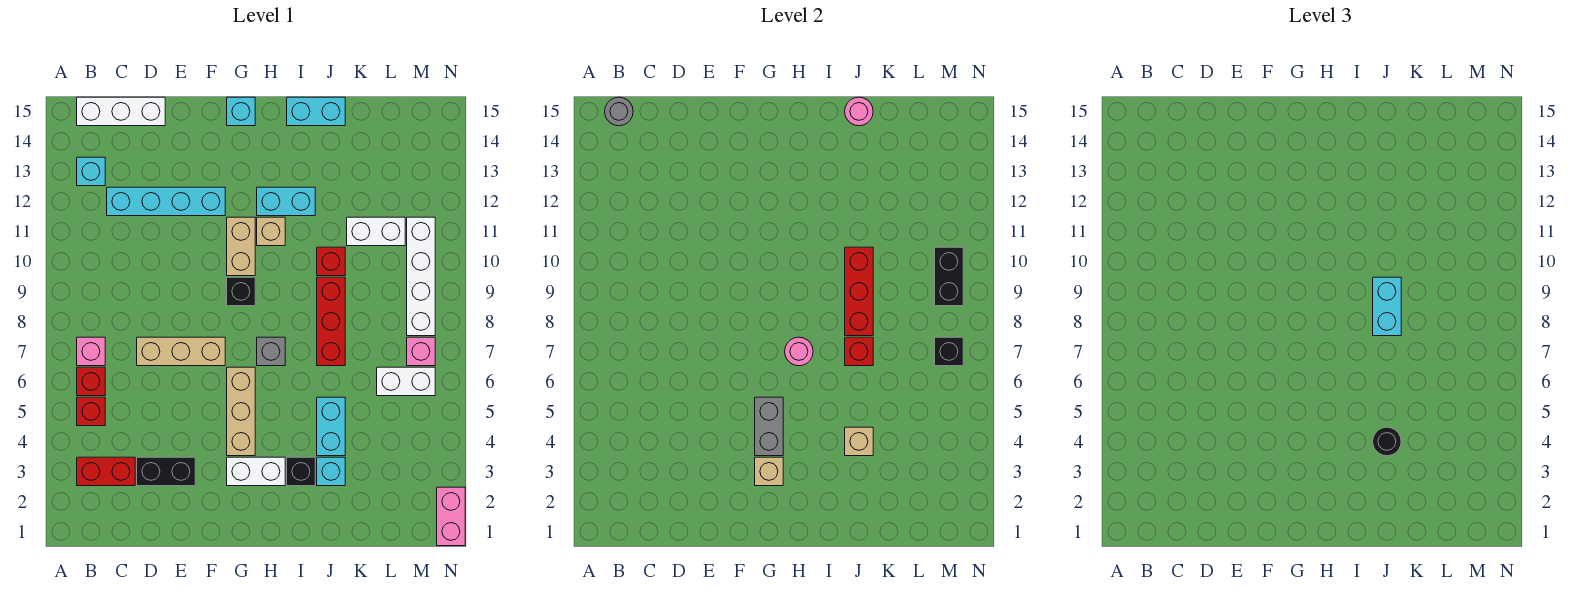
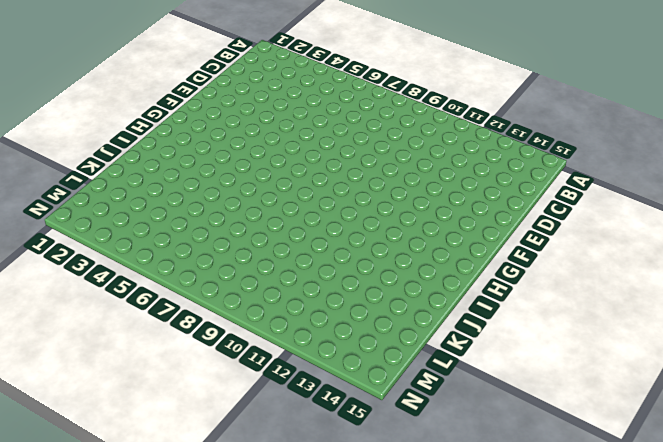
none -> red 1x2 brick [77,457,135,486]
none -> red 1x1 brick [77,397,105,426]
none -> red 1x1 brick [77,367,105,396]
none -> pink 1x1 brick [77,337,105,366]

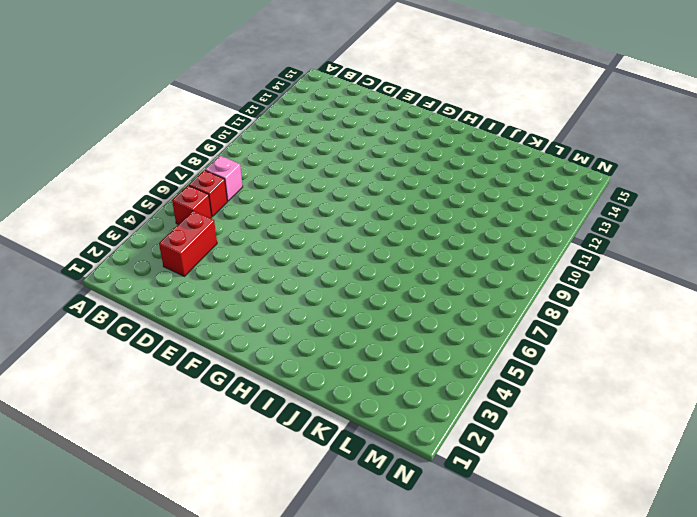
red 1x2 brick [159,211,217,276] -> red 1x2 brick turned to [77,457,135,486]
none -> cyan 1x1 brick [77,157,105,186]
none -> white 1x3 brick [77,97,165,126]
none -> cyan 1x4 brick [107,187,225,216]
none -> black 1x2 brick [137,457,195,486]

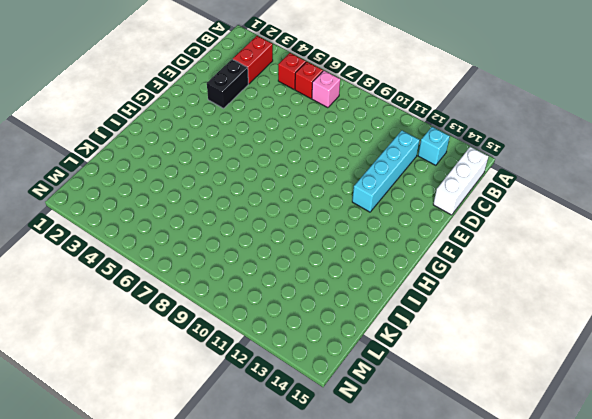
none -> tan 1x3 brick [137,337,225,366]
none -> white 1x2 brick [227,457,285,486]
none -> tan 1x3 brick [227,367,255,456]
none -> black 1x1 brick [227,277,255,306]

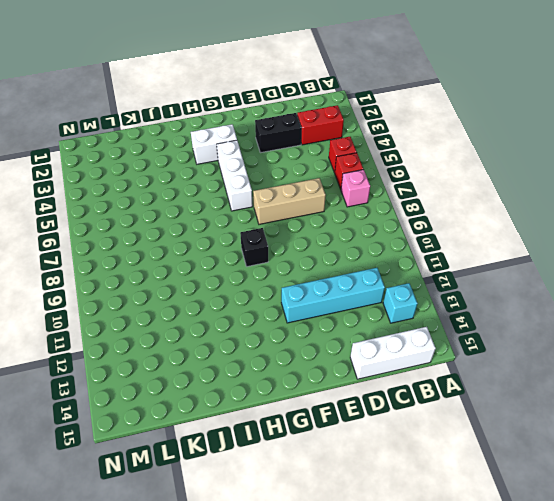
white 1x3 brick [217,140,253,211] -> tan 1x3 brick [227,367,255,456]
none -> tan 1x2 brick [227,217,255,276]
none -> cyan 1x1 brick [227,97,255,126]
none -> grey 1x1 brick [257,337,285,366]
none -> tan 1x1 brick [257,217,285,246]

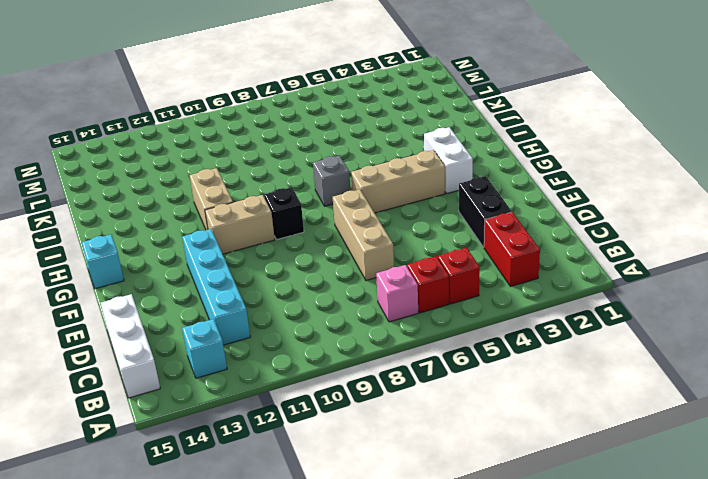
tan 1x2 brick [190,168,233,230] -> tan 1x1 brick [257,217,285,246]
none -> cyan 1x2 brick [257,187,315,216]
none -> black 1x1 brick [287,457,315,486]
none -> cyan 1x2 brick [287,97,345,126]
none -> cyan 1x1 brick [317,457,345,486]

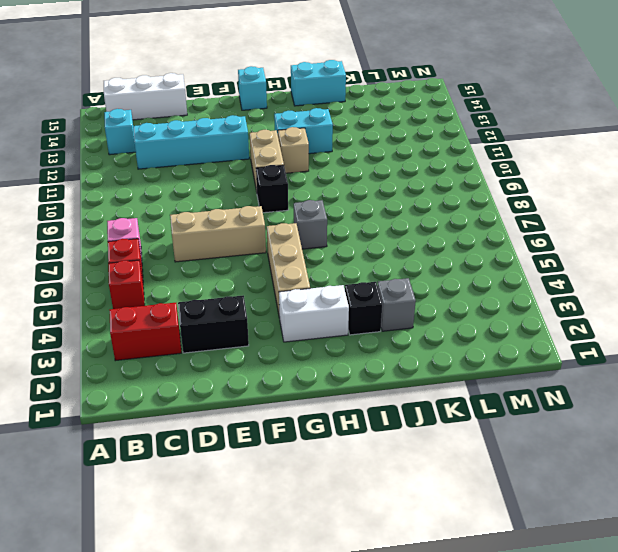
grey 1x1 brick [378,278,416,331] -> cyan 1x1 brick [317,457,345,486]
none -> cyan 1x2 brick [317,397,345,456]
none -> red 1x3 brick [317,277,345,366]
none -> red 1x1 brick [317,247,345,276]
none -> white 1x2 brick [347,217,405,246]

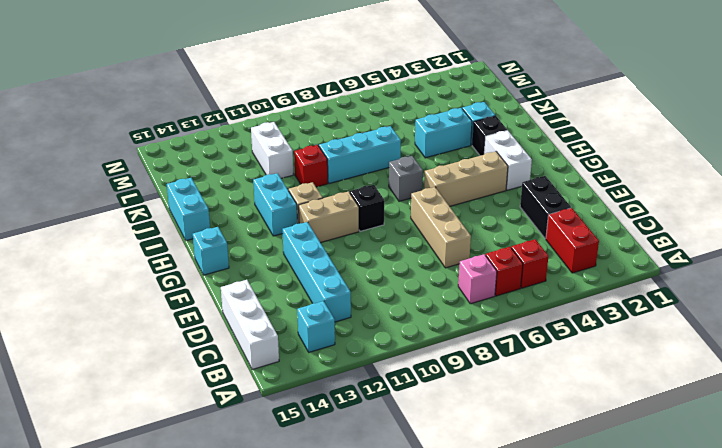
cyan 1x3 brick [319,126,401,184] -> red 1x3 brick [317,277,345,366]
none -> white 1x2 brick [377,367,435,396]
none -> pink 1x1 brick [407,337,435,366]
none -> white 1x4 brick [407,217,435,336]
none -> pink 1x2 brick [437,487,465,546]

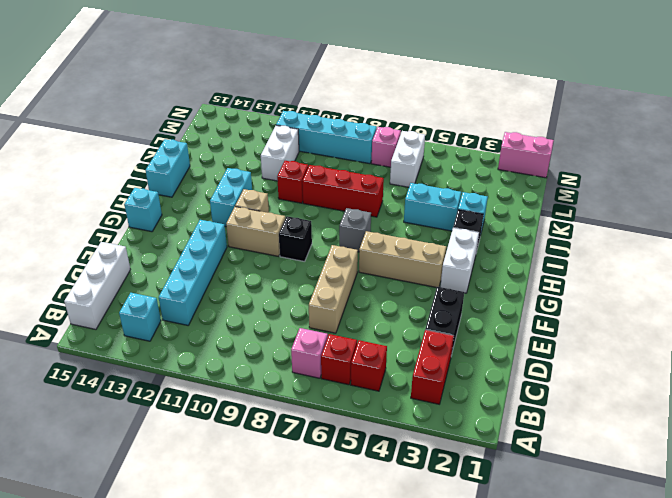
cyan 1x4 brick [276,111,377,164] -> white 1x4 brick [407,217,435,336]
none -> grey 1x1 round brick [605,97,633,126]
none -> tan 1x1 brick [755,457,783,486]
none -> grey 1x2 brick [755,397,783,456]
none -> pink 1x1 round brick [785,337,813,366]

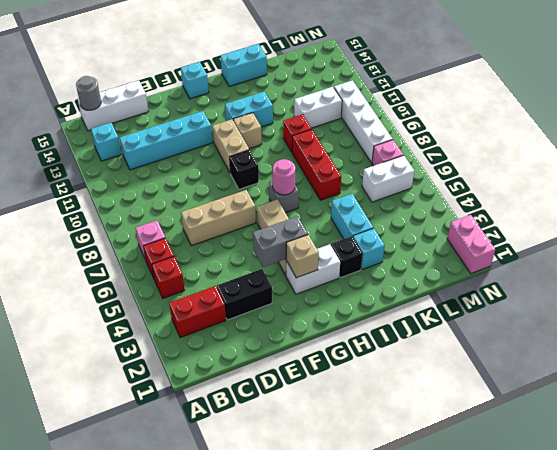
grey 1x2 brick [253,216,308,267] -> grey 1x2 brick turned to [755,397,783,456]
none -> tan 1x1 brick [845,427,873,456]
none -> red 1x1 brick [845,337,873,366]
none -> red 1x3 brick [845,247,873,336]
none -> pink 1x1 round brick [845,97,873,126]

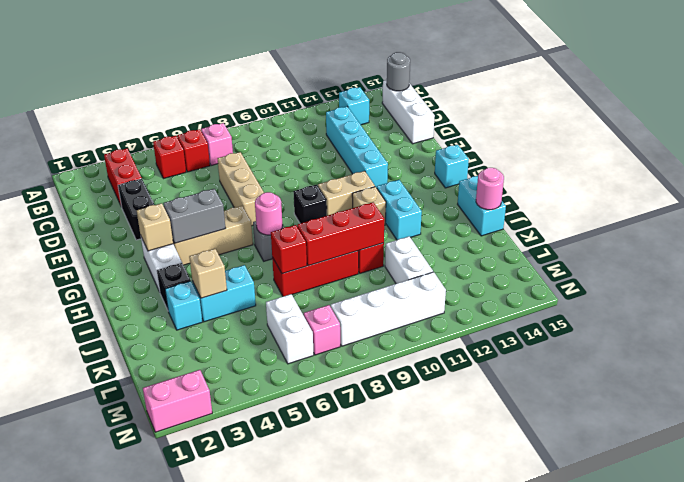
none -> black 1x1 brick [935,337,963,366]
none -> black 1x2 brick [935,247,963,306]
none -> black 1x1 round brick [1373,427,1401,456]
none -> cyan 1x2 brick [1373,277,1401,336]

